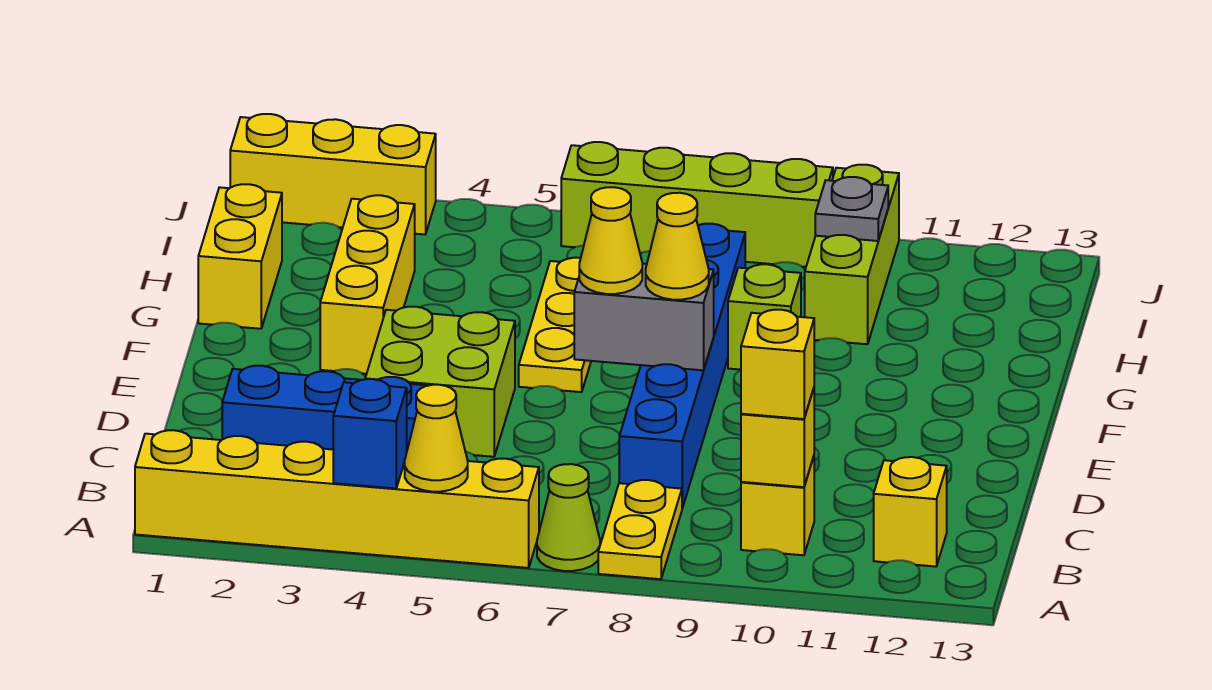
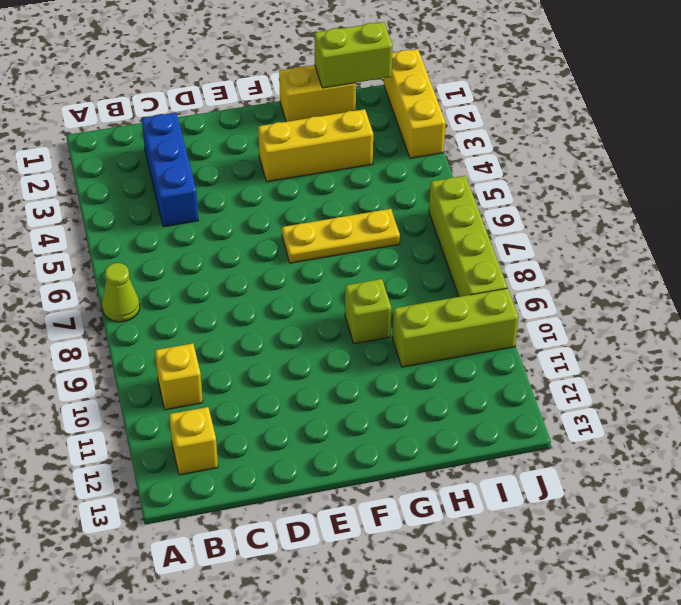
lime 1x2 brick [314,22,393,88] -> none
none -> yellow 1x6 brick [135,430,539,568]
none -> yellow 1x2 plate [598,480,682,579]
none -> blue 1x6 brick [619,224,745,508]

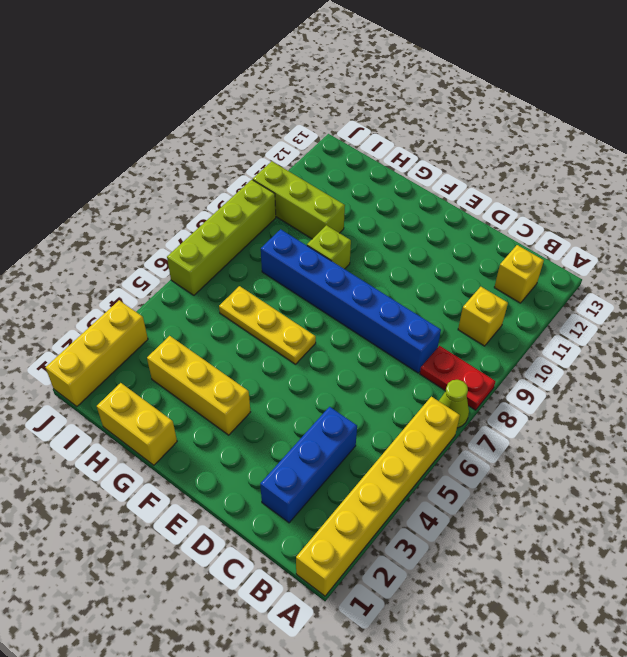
red 1x2 plate [420,346,495,410] -> yellow 1x2 plate [598,480,682,579]
none -> lime 2x2 brick [365,307,515,457]
none -> blue 1x1 brick [333,379,407,489]
none -> yellow 1x1 cone [405,385,468,492]

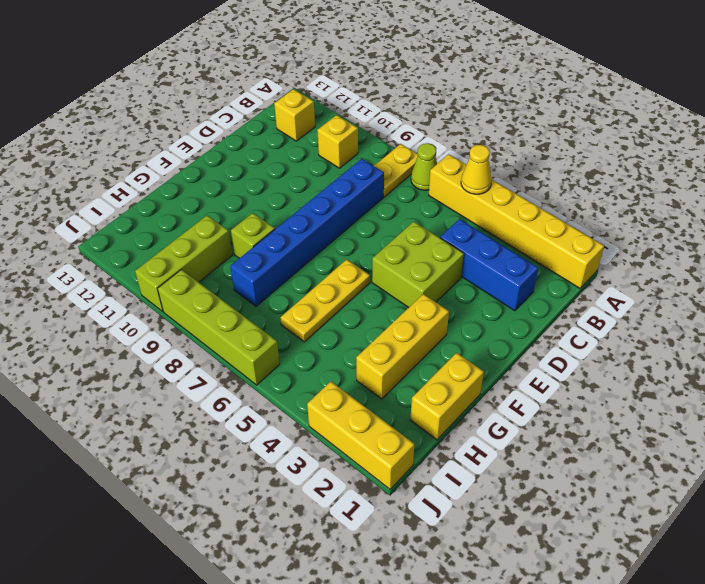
none -> blue 1x1 brick [333,379,407,489]
none -> yellow 1x1 brick [741,388,814,487]
none -> grey 1x2 brick [574,263,714,370]

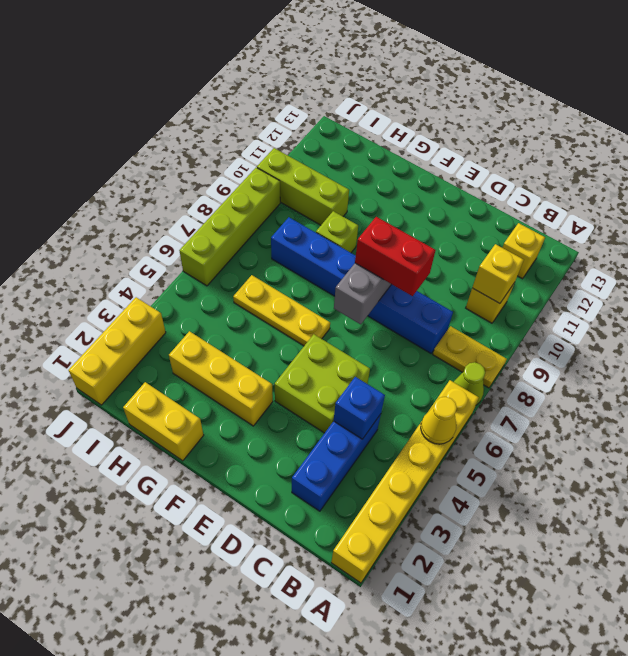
blue 1x1 brick [334,377,385,439] -> blue 1x1 brick moved to [333,379,407,489]
red 1x2 brick [355,217,435,296] -> yellow 1x1 cone [646,193,709,300]
none -> grey 1x1 plate [815,177,888,241]
none -> yellow 1x1 brick [741,310,814,419]
none -> yellow 1x1 cone [579,187,642,294]

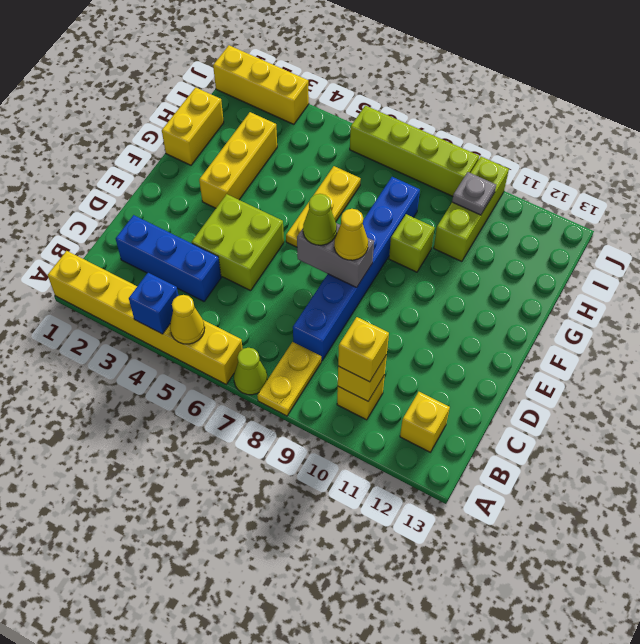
lime 1x1 cone [303,194,337,245] -> yellow 1x1 cone [579,187,642,294]

